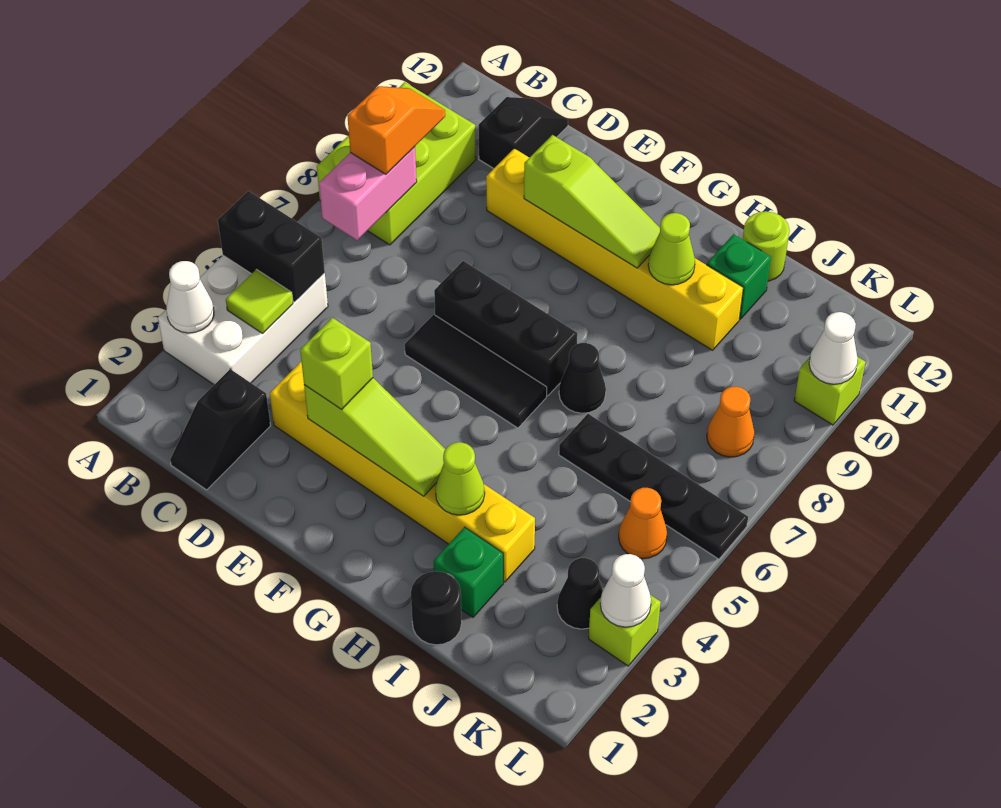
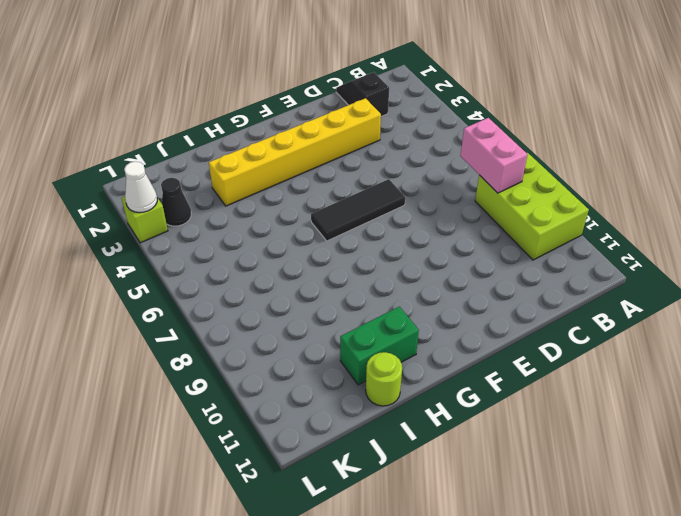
green 1x2 brick [340,307,419,385] -> green 1x1 brick [707,234,771,319]
none -> white 2x3 brick [158,256,328,385]
none -> black 1x2 slope [479,97,568,169]
none -> yellow 1x6 brick [486,149,743,350]
none -> black 1x3 brick [434,261,577,396]

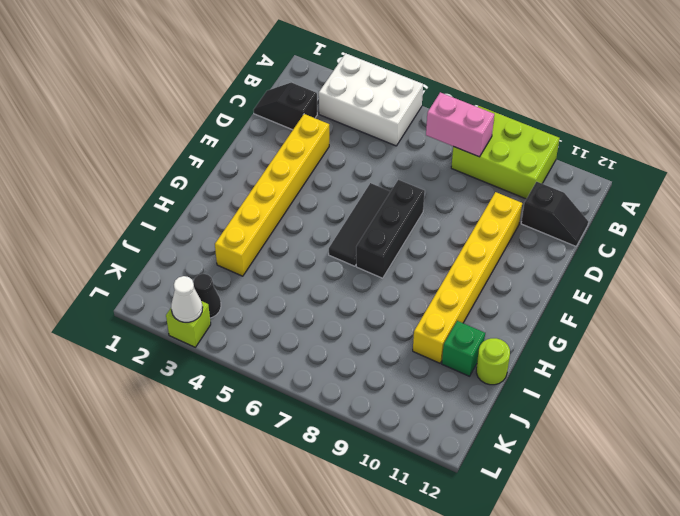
none -> black 1x1 cone [559,343,606,413]
none -> black 1x1 round brick [411,571,462,645]
none -> green 1x1 brick [434,527,503,617]
none -> black 1x4 plate [559,414,748,559]

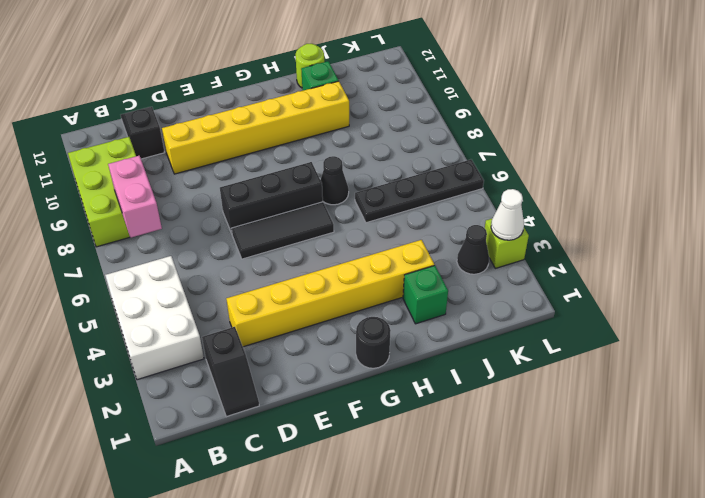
black 1x1 round brick [356,317,391,368] -> black 1x1 round brick moved to [411,571,462,645]
none -> orange 1x1 cone [619,488,667,559]
none -> orange 1x1 cone [707,387,755,457]
none -> lime 1x1 brick [794,357,866,425]
none -> white 1x1 cone [167,261,214,333]

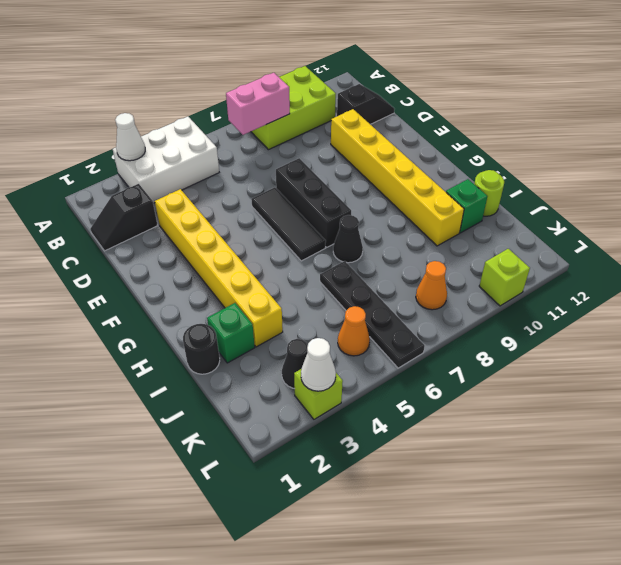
none -> black 1x2 brick [218,191,325,302]
none -> lime 1x1 tile [226,270,293,334]
none -> lime 1x3 slope [304,378,445,496]
none -> lime 1x3 slope [524,135,660,268]

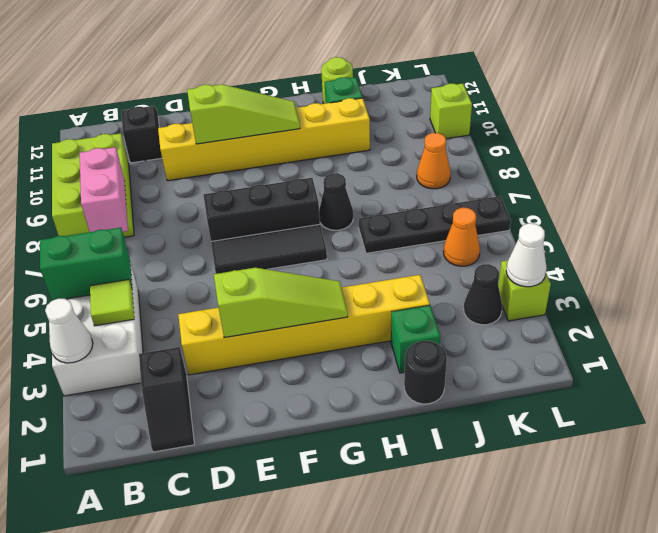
green 1x2 brick [40,228,132,301] -> black 1x2 brick [218,191,325,302]
none -> lime 1x1 cone [435,442,485,515]
none -> lime 1x1 cone [648,213,695,285]
none -> white 1x1 cone [809,312,858,384]
none -> orange 1x2 slope [347,86,445,174]

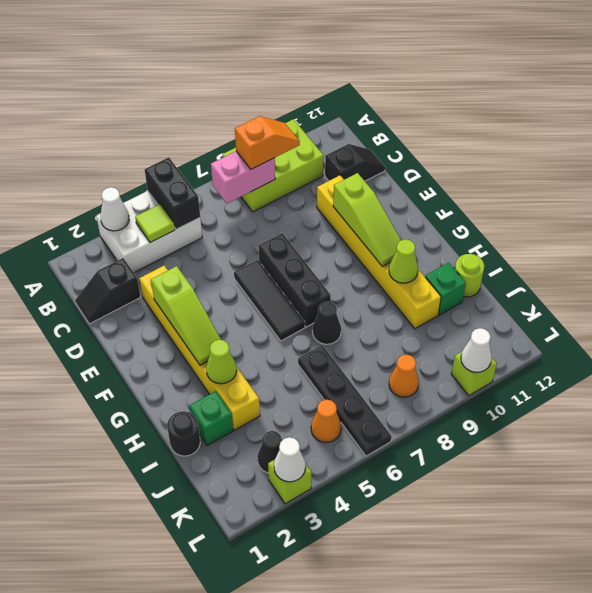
none -> lime 1x1 brick [300,318,373,409]

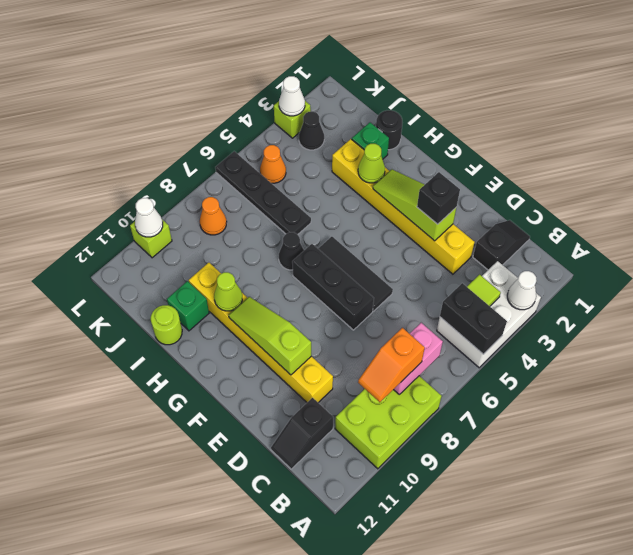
black 1x1 brick [417,172,460,224] -> lime 1x1 brick [300,318,373,409]

